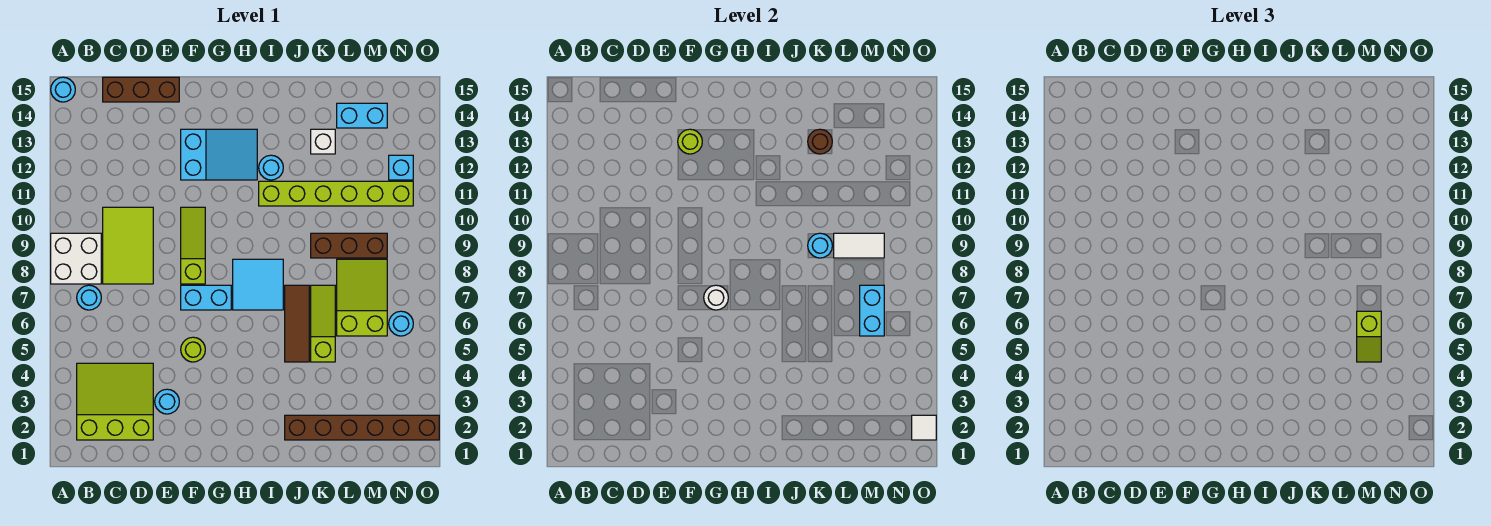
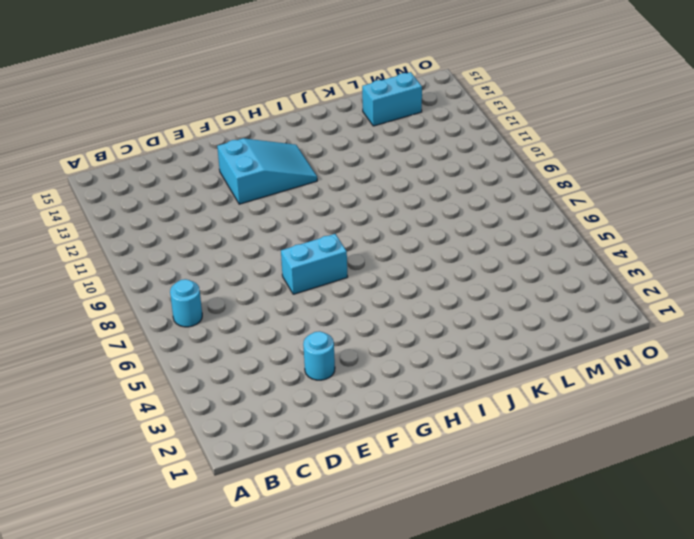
none -> white 2x2 brick [51,233,101,284]
none -> cyan 1x1 round brick [51,77,75,102]
none -> lime 3x3 slope [77,363,153,440]
none -> lime 2x3 tile [103,207,153,284]

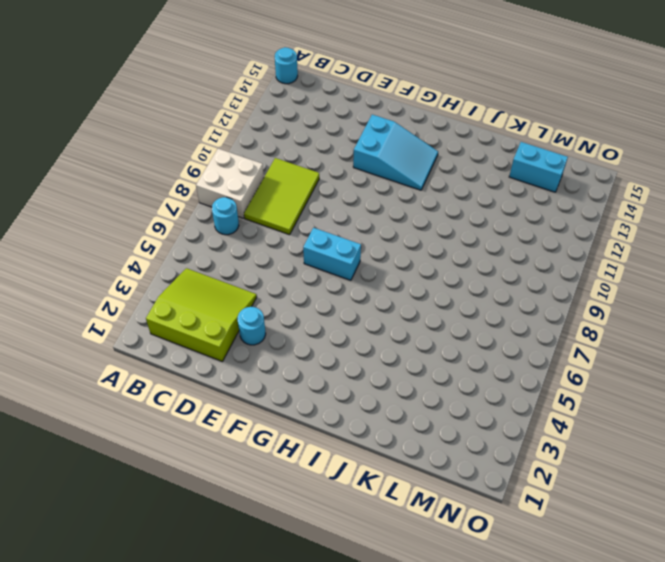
none -> brown 1x3 brick [103,77,179,102]
none -> lime 1x1 round brick [181,337,205,362]
none -> lime 1x3 slope [181,207,205,284]
none -> cyan 2x2 tile [233,259,283,310]

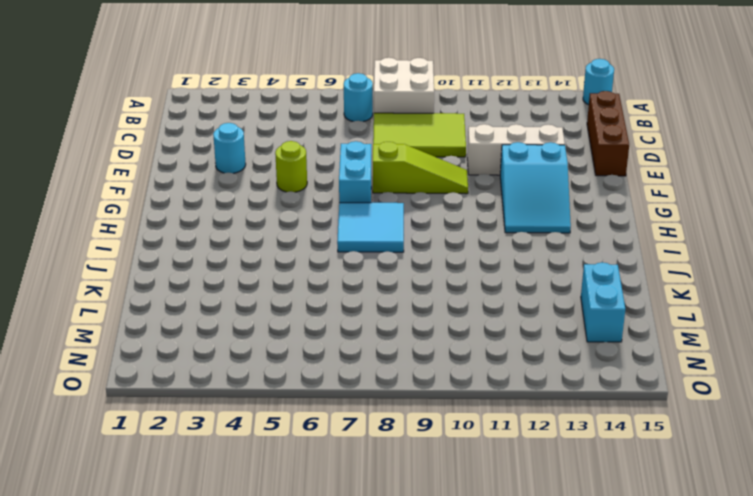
white 1x3 brick [467,124,565,175] -> none
none -> lime 3x3 slope [77,363,153,440]
none -> lime 1x6 brick [259,181,413,206]
none -> cyan 1x1 round brick [259,155,283,180]
none -> brown 1x6 brick [285,415,439,440]

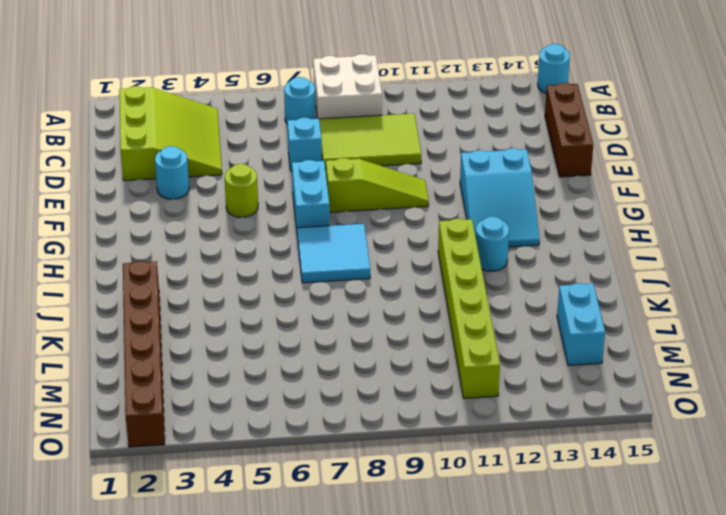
cyan 1x1 brick [287,118,322,171] -> cyan 1x1 brick moved to [389,155,413,180]
none -> brown 1x3 tile [285,285,309,362]
none -> lime 1x3 slope [311,285,335,362]
none -> brown 1x3 brick [311,233,387,258]
none -> white 1x1 brick [311,129,335,154]

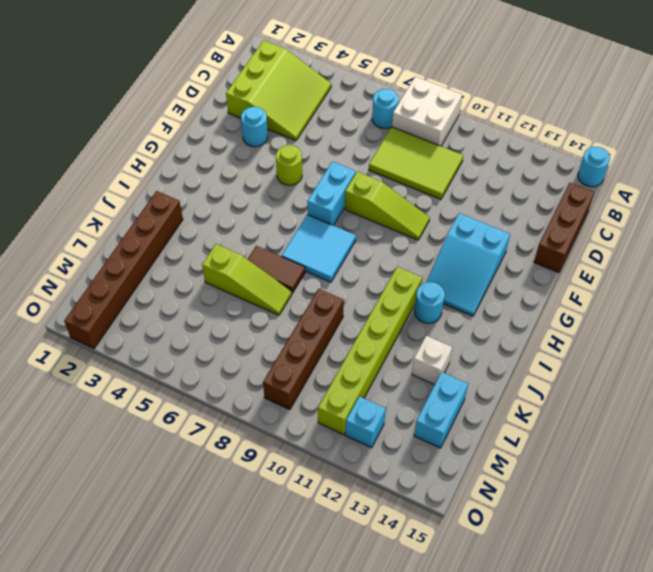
brown 1x2 tile [247,246,305,293] -> brown 1x3 tile [285,285,309,362]
brown 1x4 brick [263,289,344,410] -> brown 1x3 brick [311,233,387,258]
none -> lime 2x3 slope [337,259,387,336]
none -> cyan 1x1 round brick [389,311,413,336]
none -> lime 1x1 round brick [678,129,702,154]
none -> white 1x1 round brick [704,285,728,310]

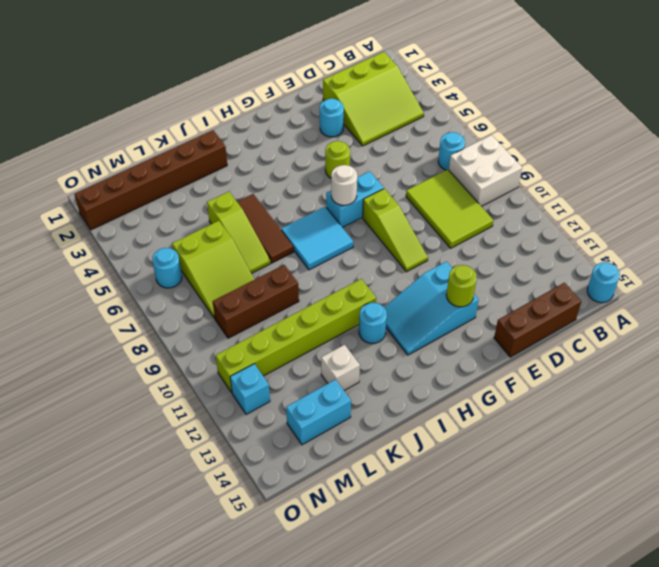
none -> cyan 1x1 round brick [808,233,832,258]
none -> brown 1x1 round brick [808,129,832,154]
none -> white 1x2 tile [834,233,884,258]
none -> cyan 1x2 brick [860,285,884,336]

